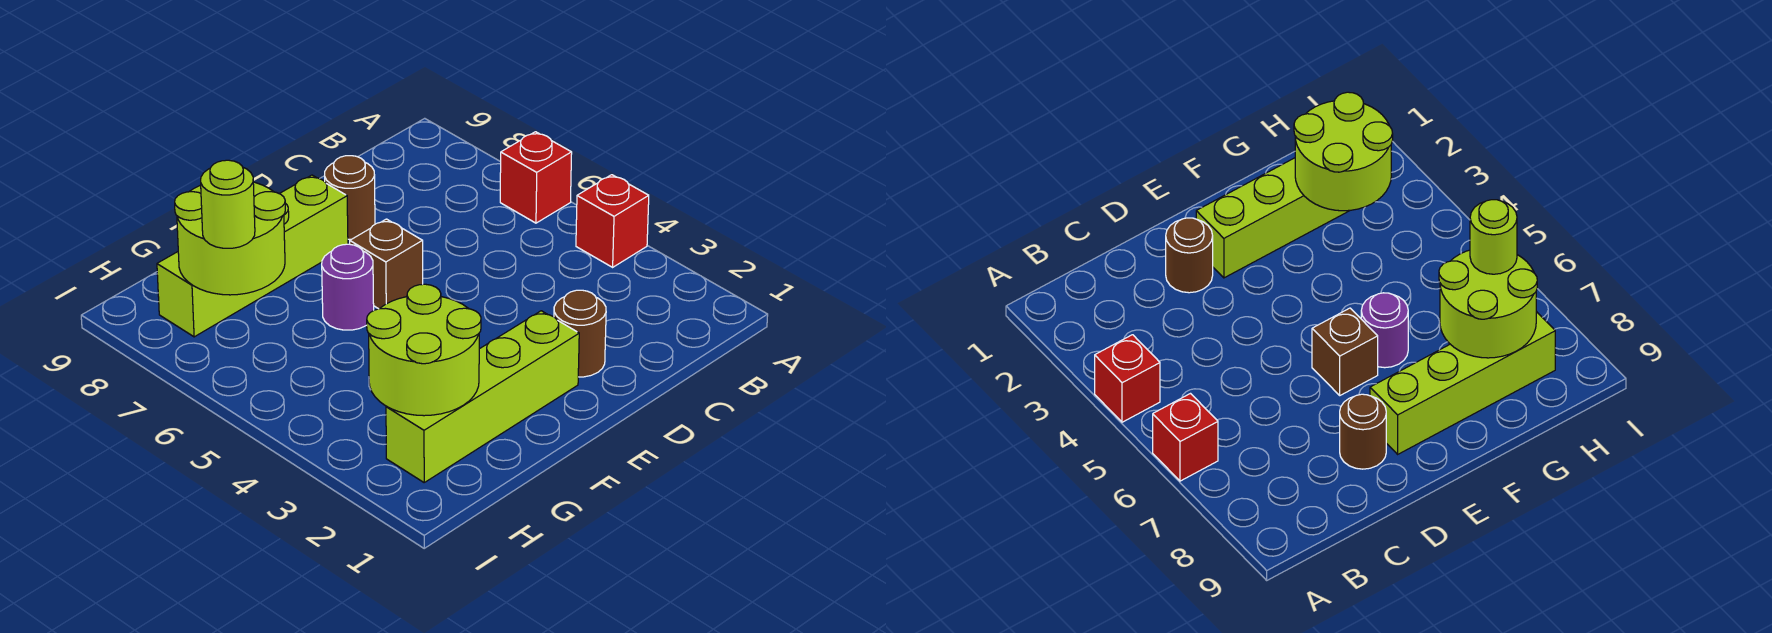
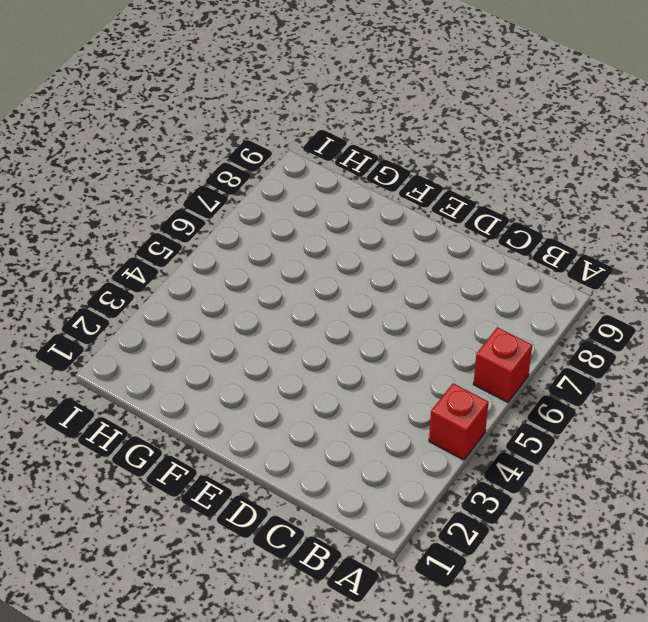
none -> brown 1x1 round brick [554,290,606,377]
none -> brown 1x1 round brick [325,156,375,239]

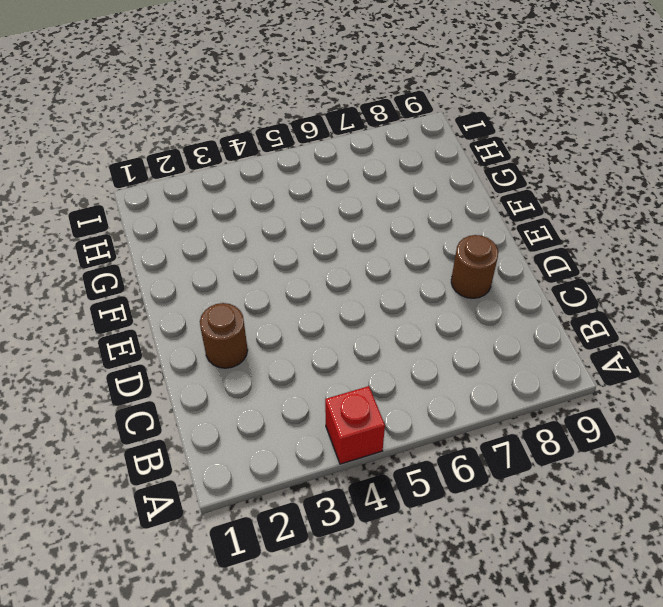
none -> red 1x1 brick [500,132,572,223]
none -> lime 1x4 brick [386,311,579,482]

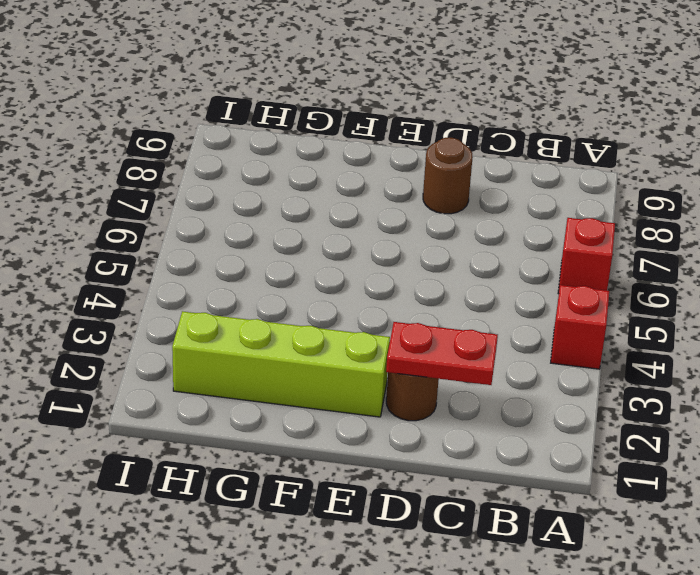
red 1x2 plate [386,322,498,385] -> none
none -> brown 1x1 brick [350,219,423,309]
none -> lime 1x4 brick [157,175,348,337]

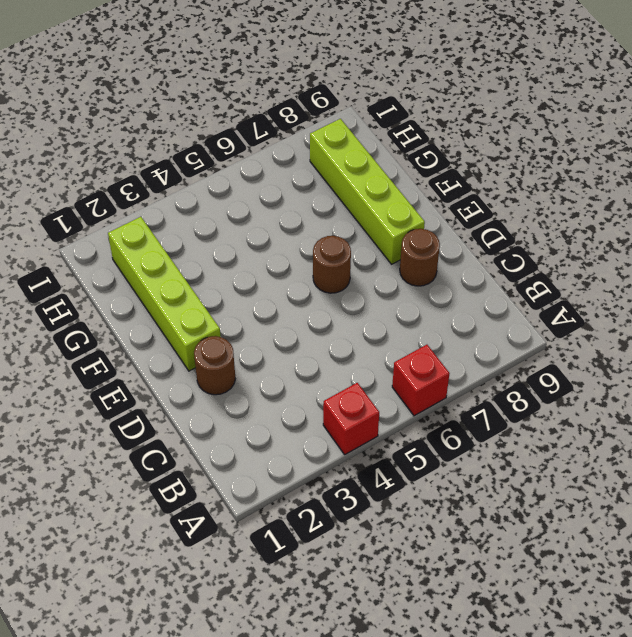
brown 1x1 round brick [313,236,351,293] -> brown 1x1 brick [350,219,423,309]
none -> purple 1x1 round brick [322,244,374,330]
none -> lime 2x2 round brick [367,284,481,416]

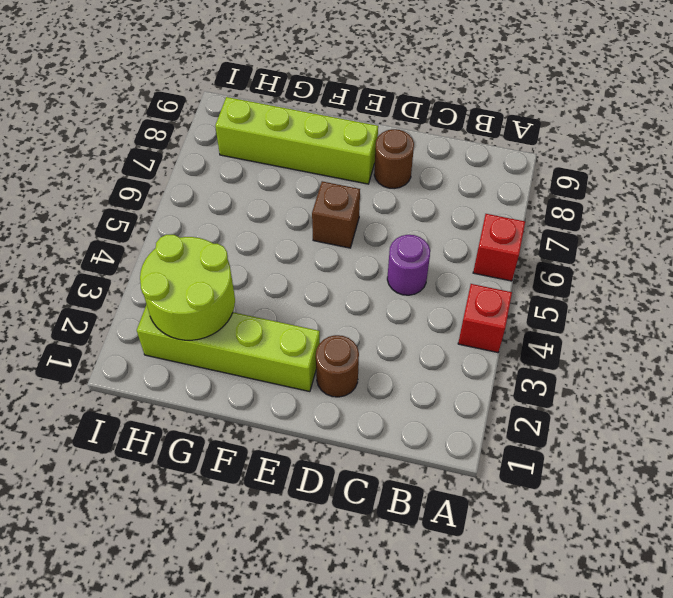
purple 1x1 round brick [387,235,430,295] -> purple 1x1 round brick moved to [322,244,374,330]
none -> lime 2x2 round brick [175,182,285,295]
none -> lime 1x1 round brick [201,160,255,248]

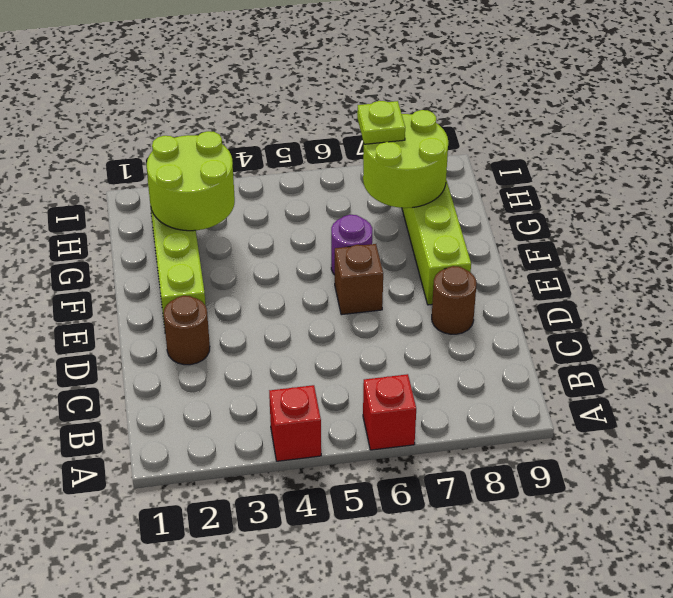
lime 1x1 plate [357,101,405,144] -> lime 1x1 round brick [201,160,255,248]

